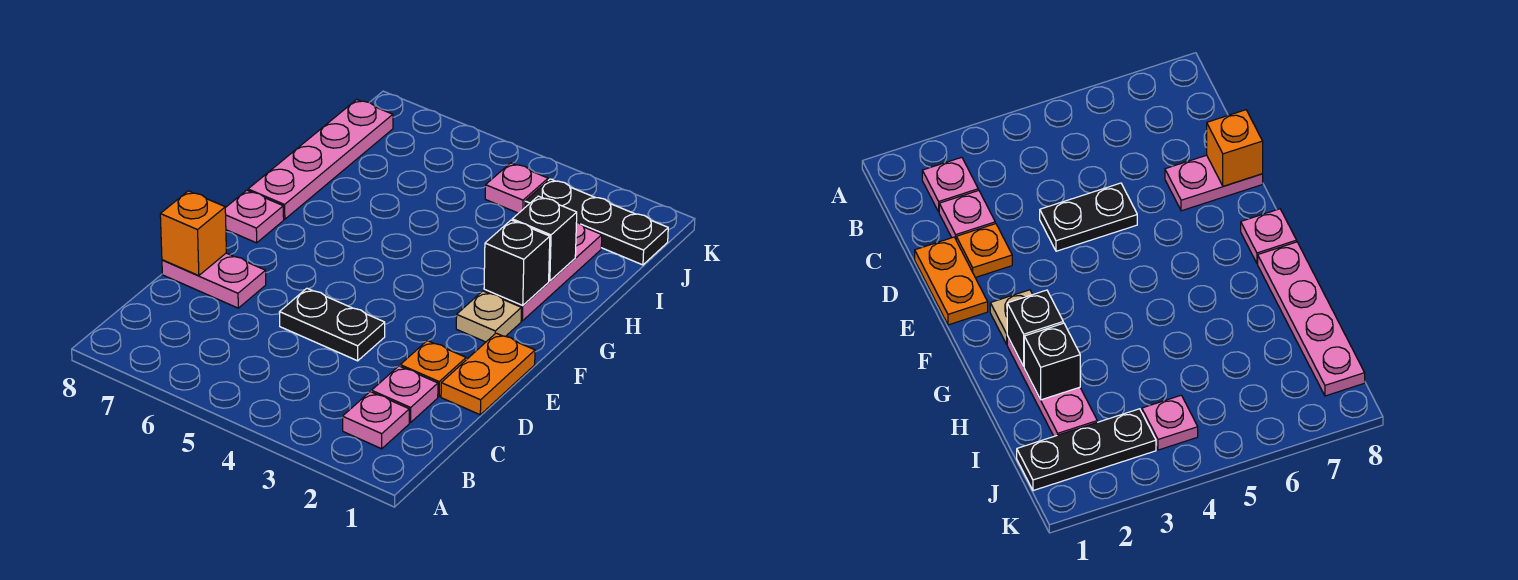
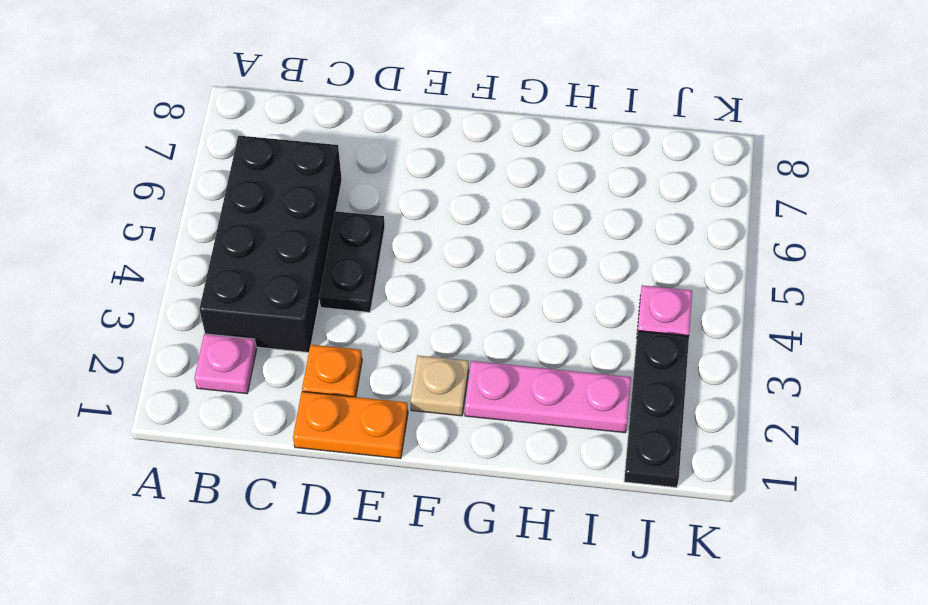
black 2x4 brick [200,136,342,352] -> none
none -> pink 1x1 plate [372,366,438,422]
none -> pink 1x2 plate [162,253,266,308]
none -> pink 1x1 plate [225,190,284,243]

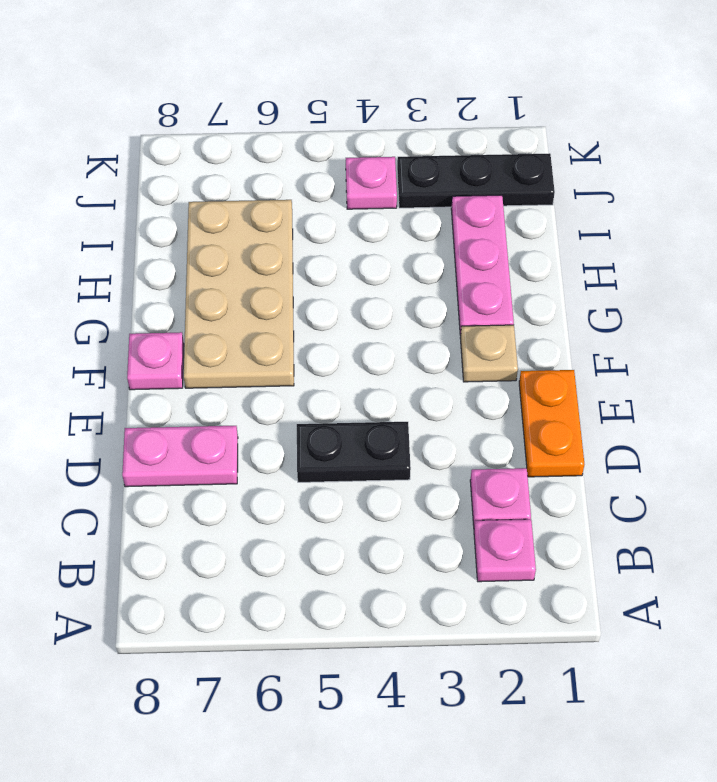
tan 2x4 plate [184,200,294,388] -> none
none -> orange 1x1 plate [400,341,466,397]
none -> pink 1x4 plate [248,100,393,219]
none -> orange 1x1 brick [160,191,226,276]

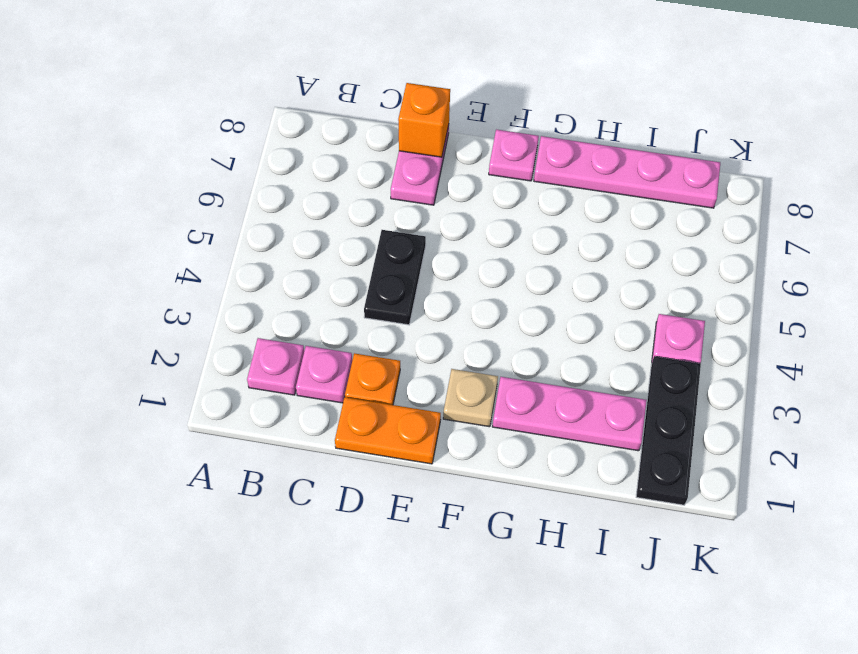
none -> black 1x1 brick [484,220,550,305]
none -> black 1x1 brick [512,196,577,281]

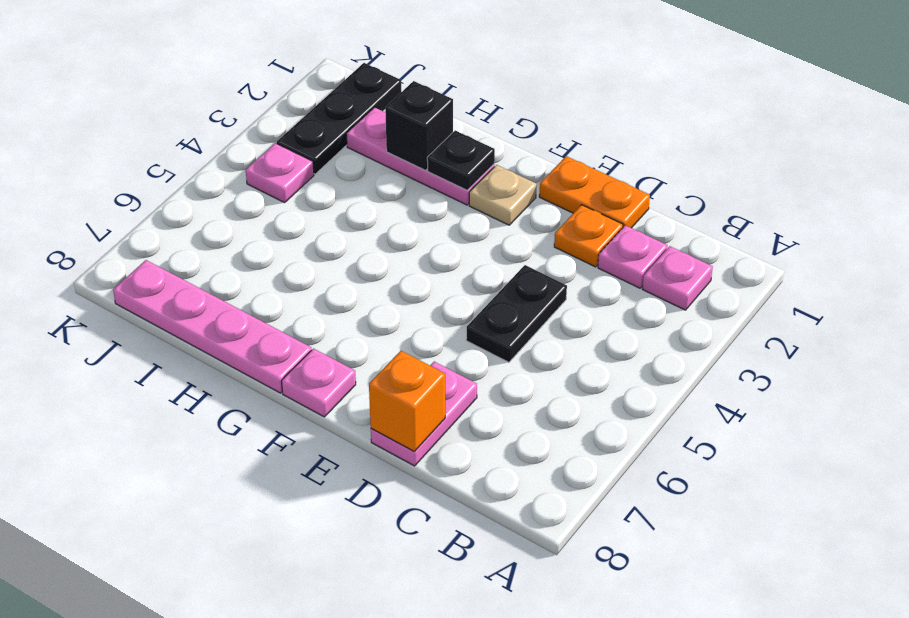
black 1x1 plate [427,131,495,190] -> black 1x1 brick [484,220,550,305]

